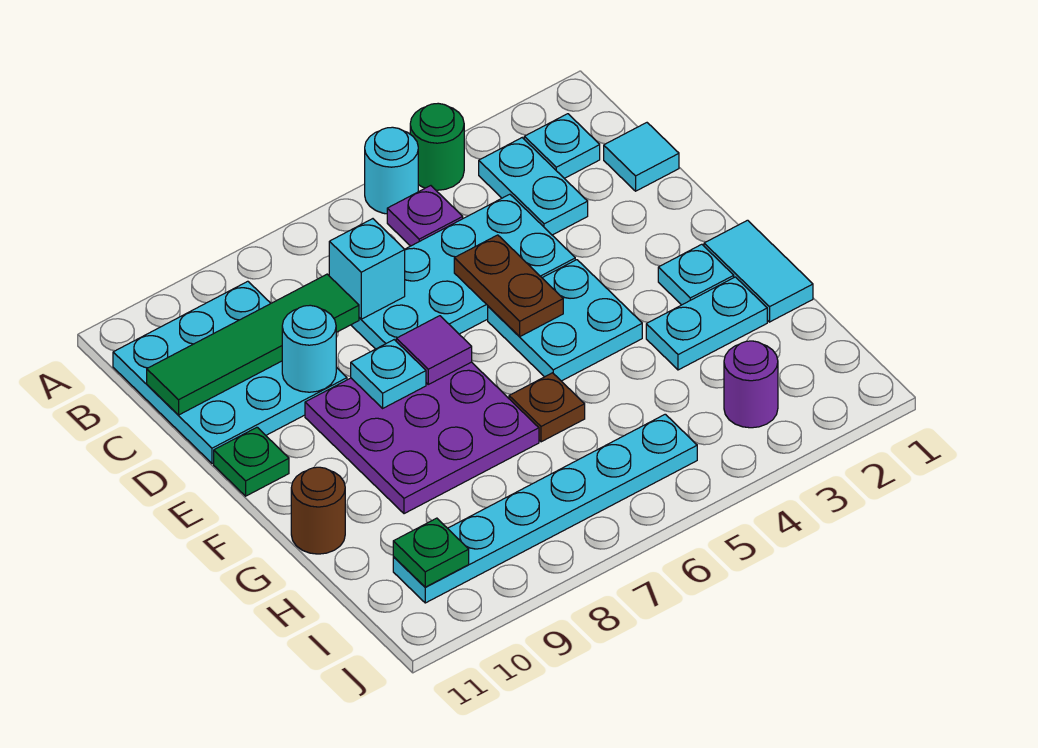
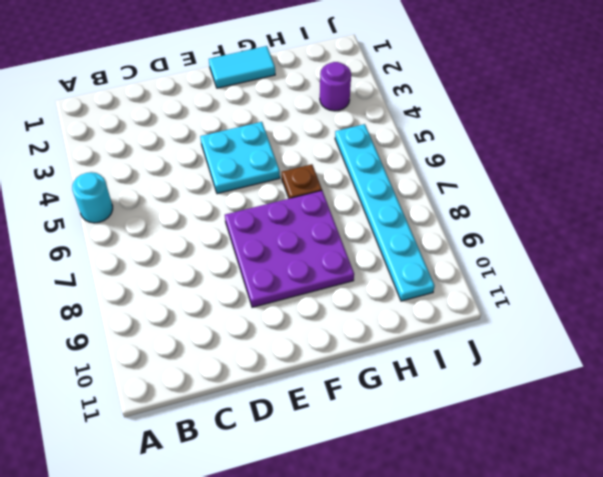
none -> green 1x1 round brick [410,103,464,190]
none -> cyan 1x1 plate [524,114,600,178]
none -> cyan 1x2 plate [479,138,588,235]

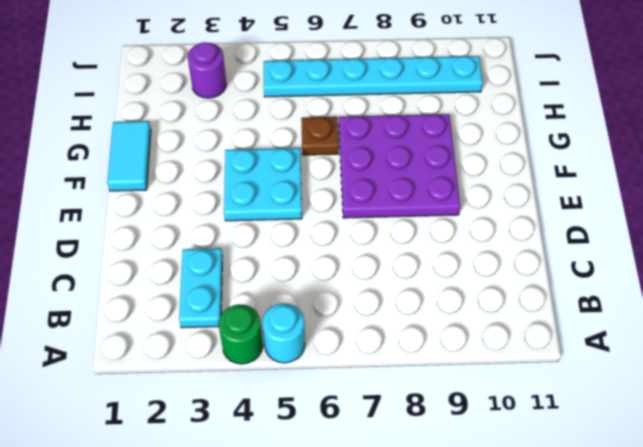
none -> cyan 1x1 plate [524,114,600,178]
none -> purple 1x1 plate [387,186,463,246]
none -> cyan 3x3 plate [113,281,347,464]

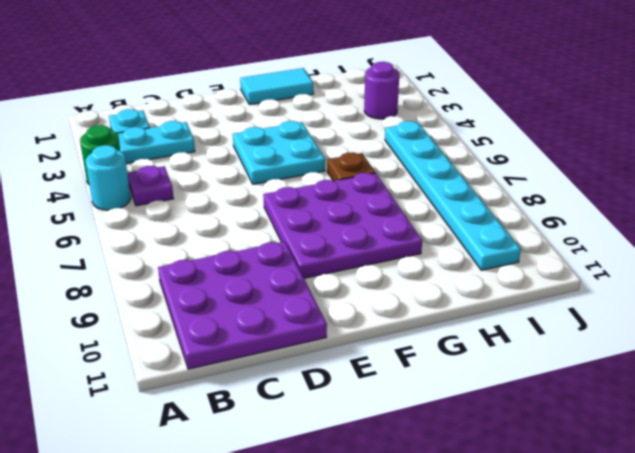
purple 3x3 plate [158,242,327,369] -> cyan 3x3 plate [113,281,347,464]
none -> cyan 1x1 tile [604,123,679,191]
none -> cyan 2x4 plate [351,194,575,349]
none -> green 1x1 plate [214,427,289,496]

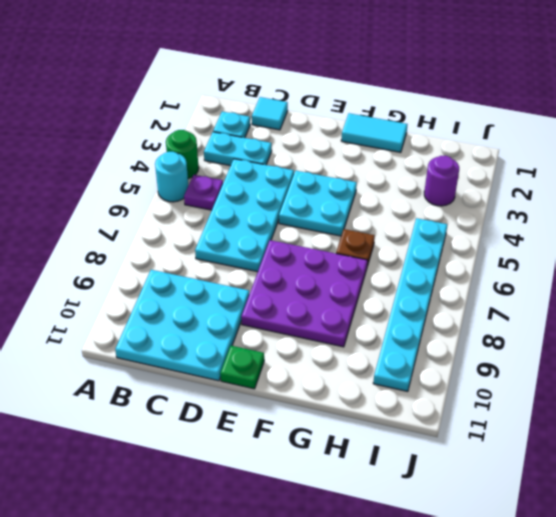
none -> cyan 1x1 plate [658,244,734,305]
none -> cyan 1x2 plate [646,277,767,370]
none -> brown 1x1 round brick [291,467,345,554]

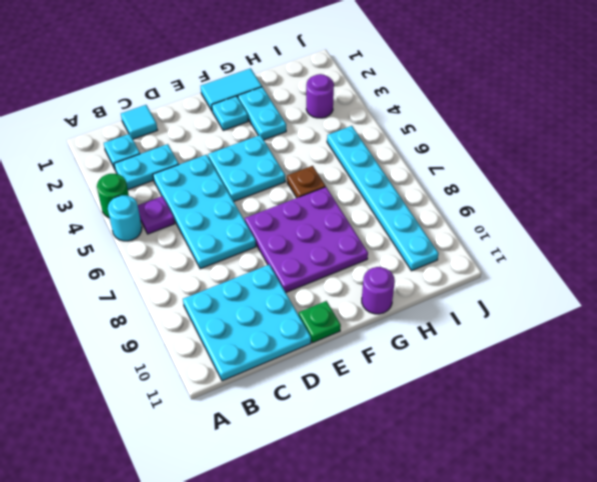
purple 1x1 round brick [362,267,395,314] -> brown 1x1 round brick [291,467,345,554]
none -> cyan 1x1 brick [329,219,405,319]
none -> green 1x4 tile [147,274,359,415]
none -> brown 1x2 plate [454,235,563,337]

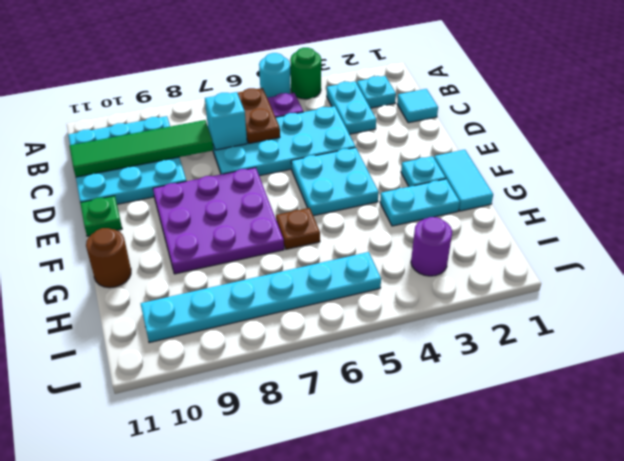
brown 1x2 plate [238,88,280,143] -> brown 1x2 plate moved to [454,235,563,337]
none -> cyan 1x1 round brick [282,305,336,392]
none -> purple 1x1 tile [396,316,472,384]
none -> cyan 1x1 plate [351,340,426,408]

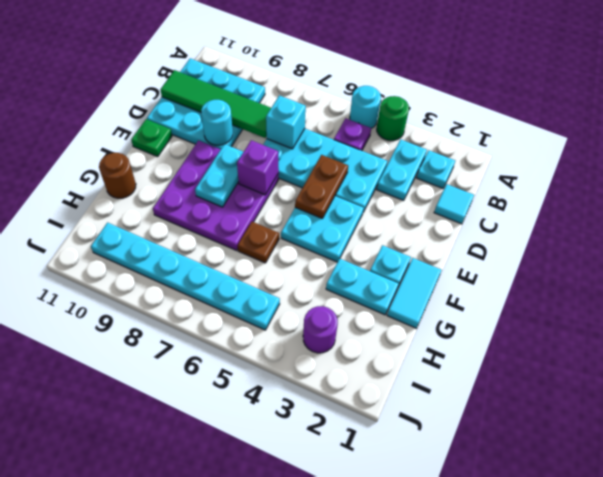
purple 1x1 brick [237,140,279,195] -> purple 1x1 tile [396,316,472,384]
cyan 1x2 plate [195,144,243,207] -> cyan 1x1 plate [351,340,426,408]
none -> green 1x1 plate [393,518,469,587]

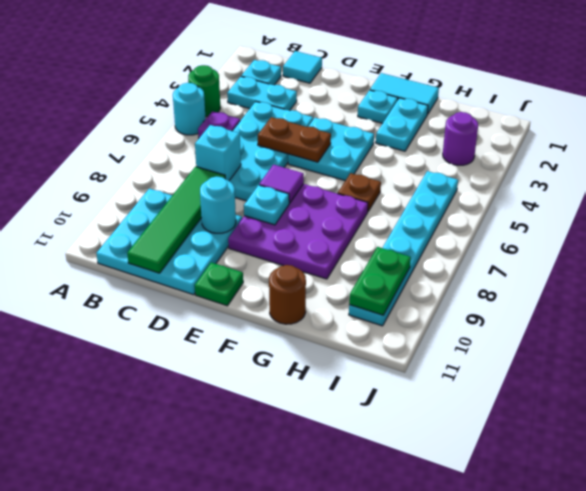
green 1x2 plate [349,247,411,315] -> green 1x1 plate [393,518,469,587]

